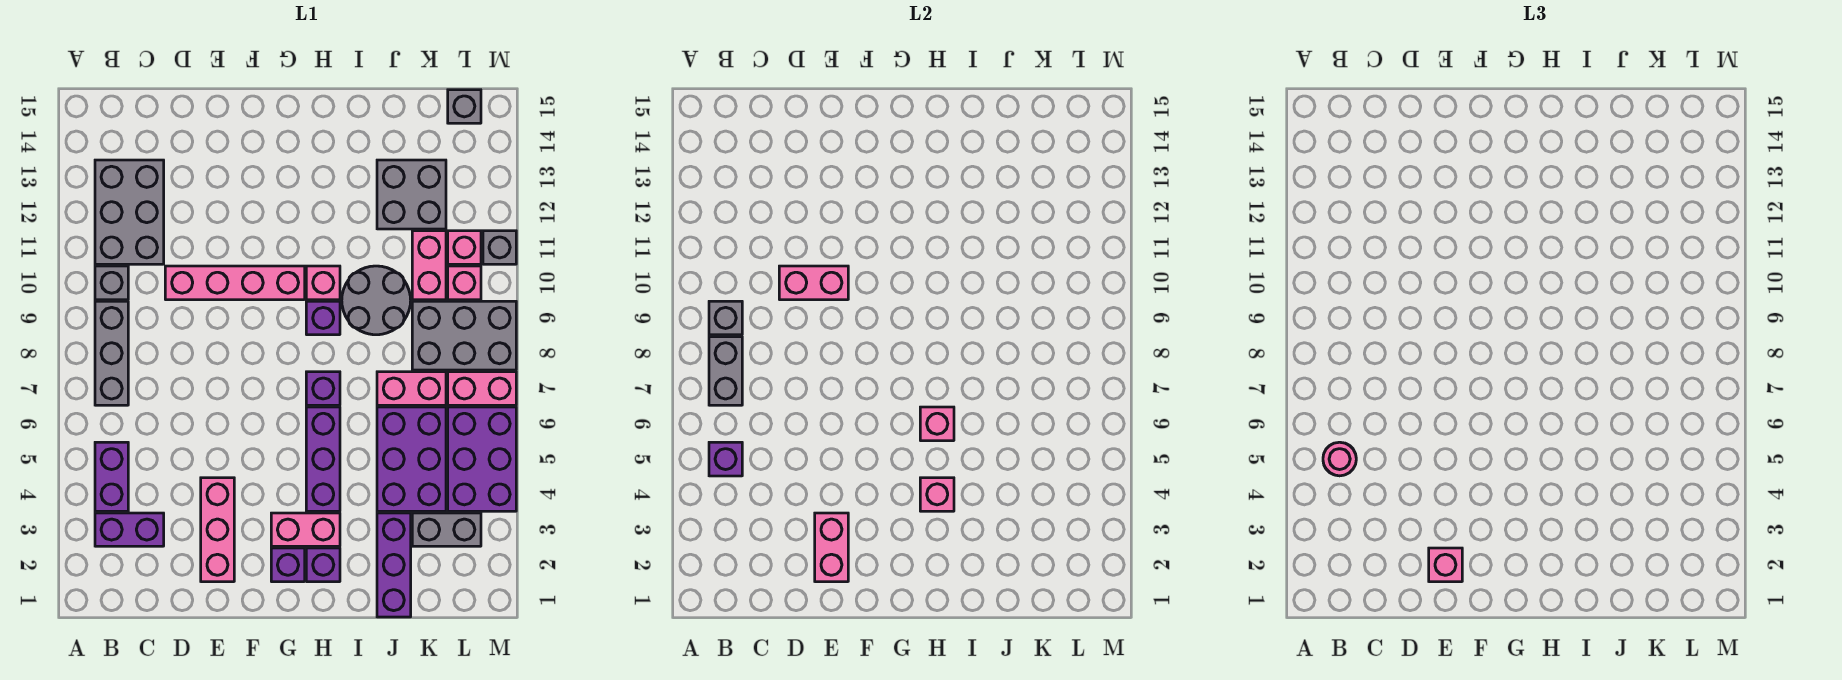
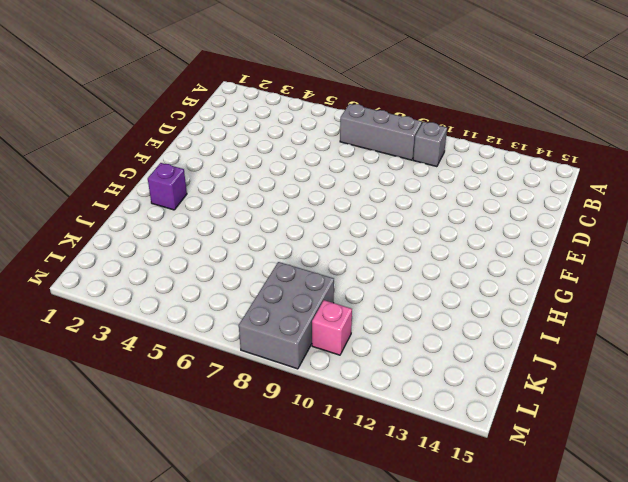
none -> purple 1x2 brick [95,513,164,546]
none -> purple 1x2 brick [95,442,128,511]
none -> grey 2x3 brick [95,160,164,264]
none -> pink 1x4 brick [165,266,305,300]

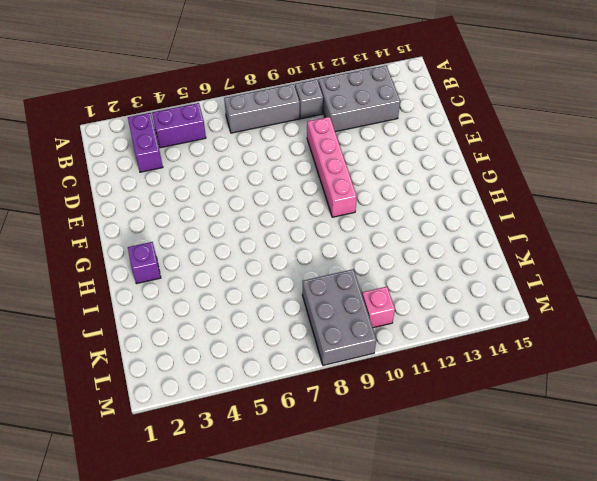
none -> pink 1x3 brick [201,478,234,582]
none -> purple 1x1 brick [271,548,305,582]
none -> pink 1x2 brick [271,513,340,546]
none -> purple 1x3 brick [306,407,340,511]

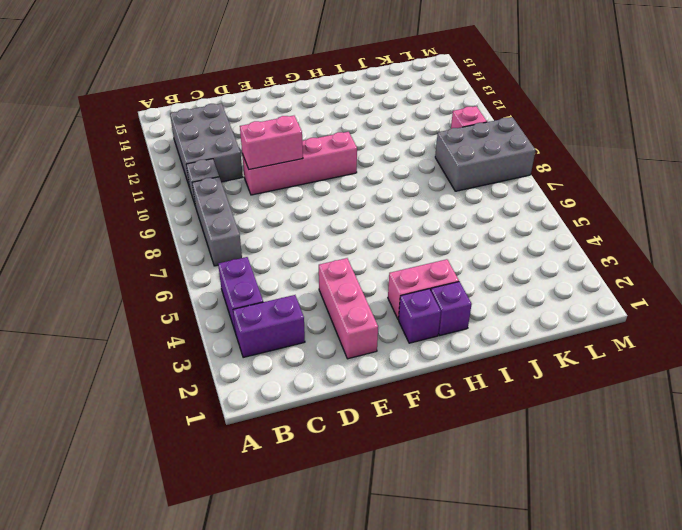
none -> purple 1x3 brick [306,407,340,511]
none -> purple 1x1 brick [306,372,340,405]
none -> purple 1x1 brick [306,301,340,335]
none -> pink 1x1 brick [306,266,340,300]

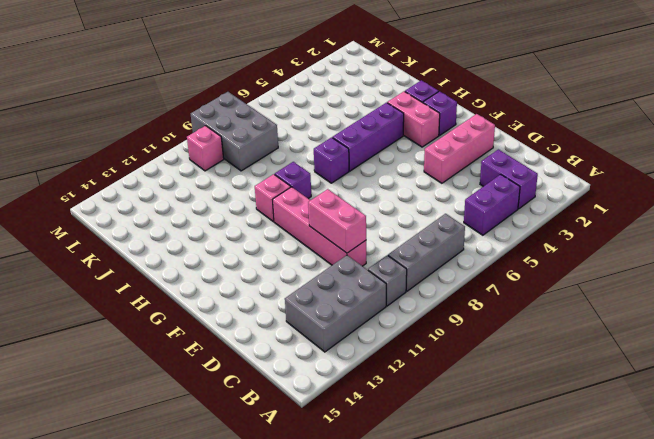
none -> grey 2x2 round brick [342,266,411,335]
none -> purple 1x3 brick [377,513,411,617]
none -> purple 2x3 brick [377,407,446,511]
none -> pink 1x2 brick [377,372,446,405]

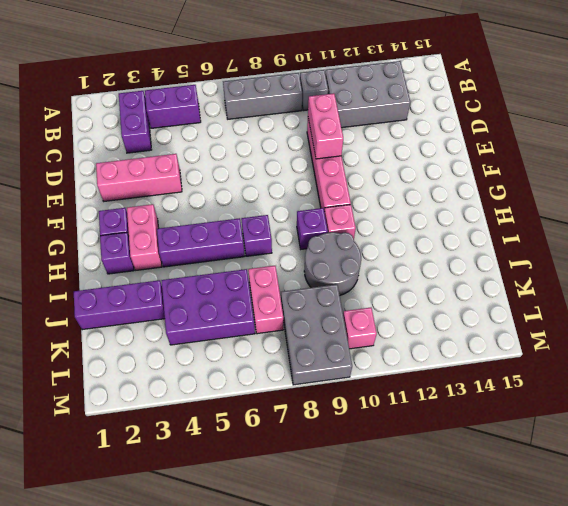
none -> grey 2x2 brick [377,160,446,229]
none -> grey 1x2 brick [412,513,481,546]
none -> pink 1x2 brick [412,231,446,300]
none -> purple 2x3 brick [448,407,516,511]

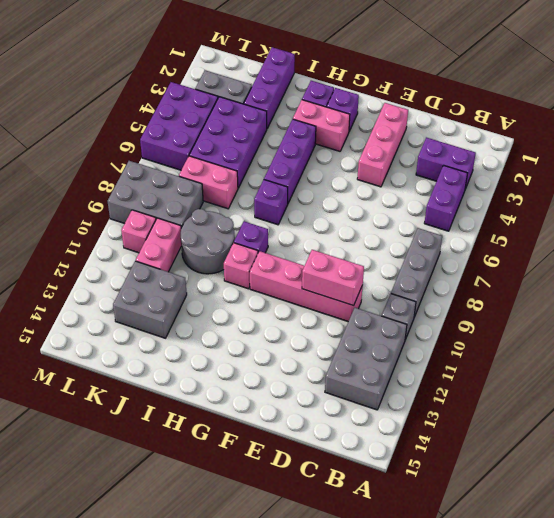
none -> pink 1x2 brick [448,372,516,405]
none -> pink 1x1 brick [448,231,481,264]
none -> grey 1x1 brick [448,90,481,123]
none -> grey 1x1 brick [483,231,516,264]

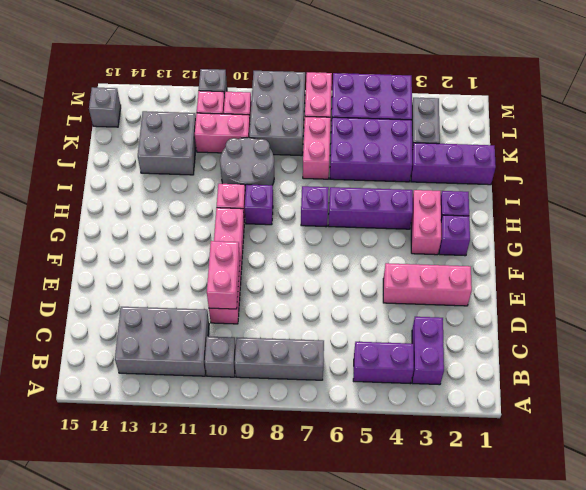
none -> purple 1x1 brick [709,442,742,476]
none -> grey 1x2 brick [709,337,742,405]
none -> grey 1x1 brick [709,301,742,335]
none -> pink 1x2 brick [815,513,848,582]

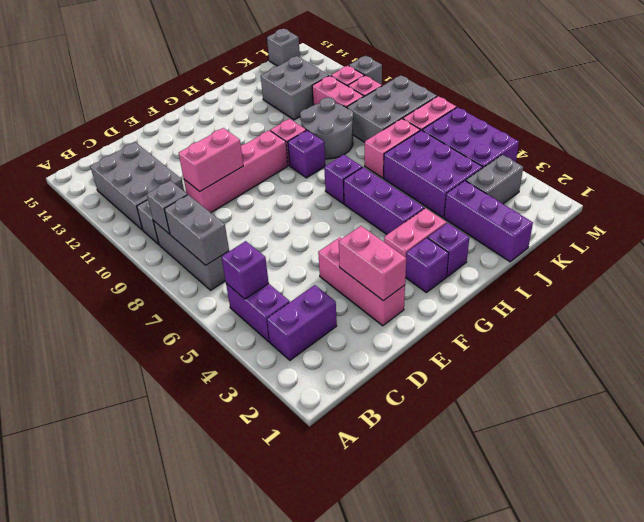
none -> pink 1x1 brick [920,478,954,511]
none -> pink 1x1 brick [920,407,954,441]
none -> pink 1x1 round brick [1323,442,1356,476]
none -> pink 1x1 brick [1429,548,1462,582]

